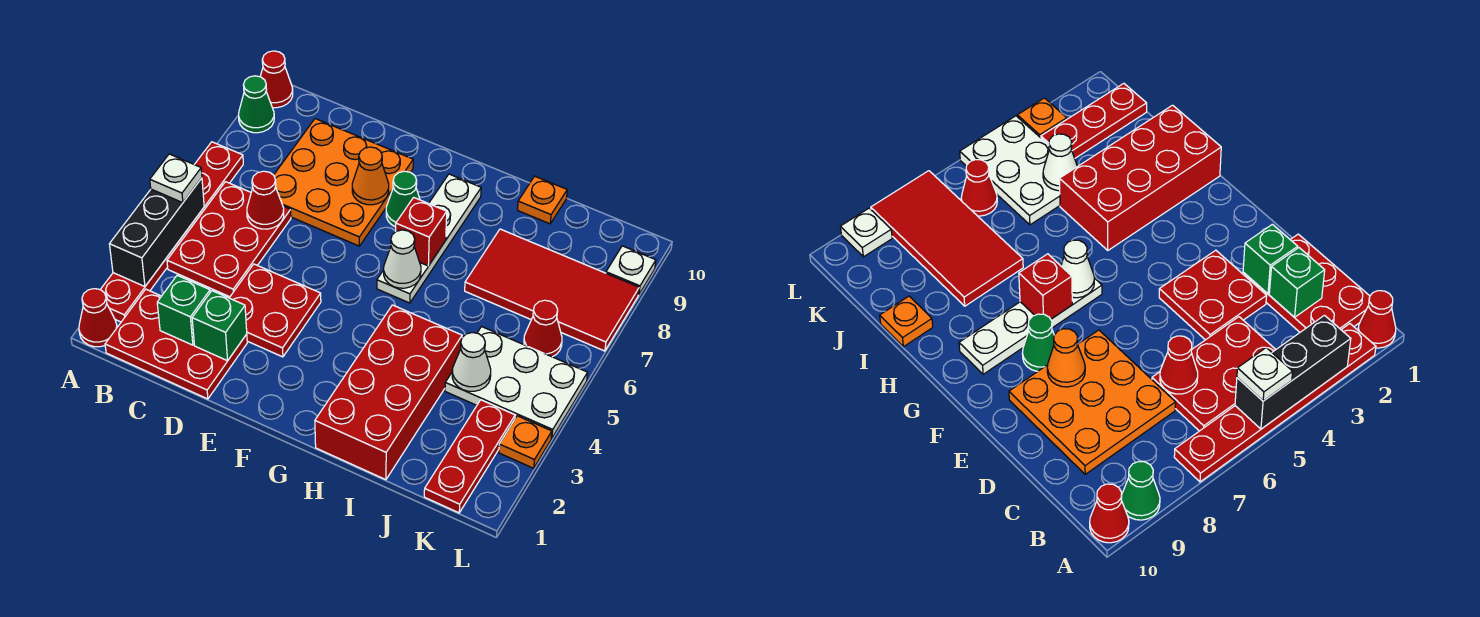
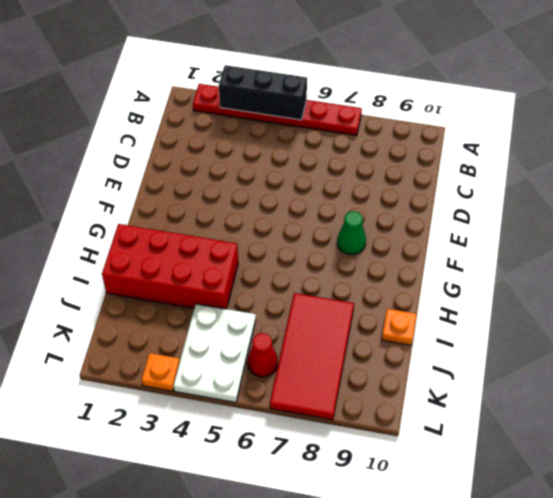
none -> red 1x1 cone [79,289,117,347]
none -> green 1x1 cone [239,76,274,133]
none -> red 1x1 cone [260,51,293,108]

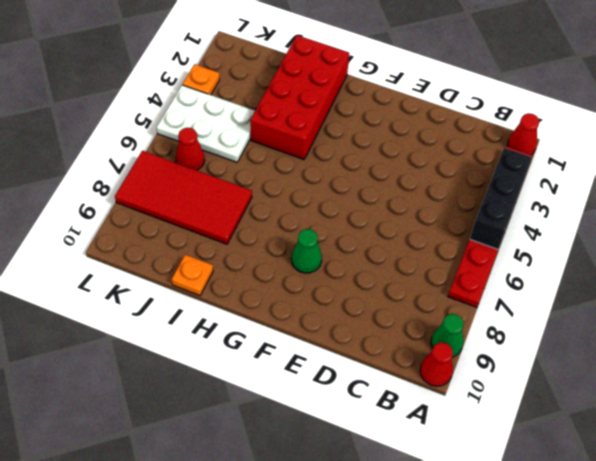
none -> red 2x3 plate [105,289,247,399]
none -> red 2x3 plate [167,182,291,297]
none -> orange 3x3 plate [274,119,413,246]

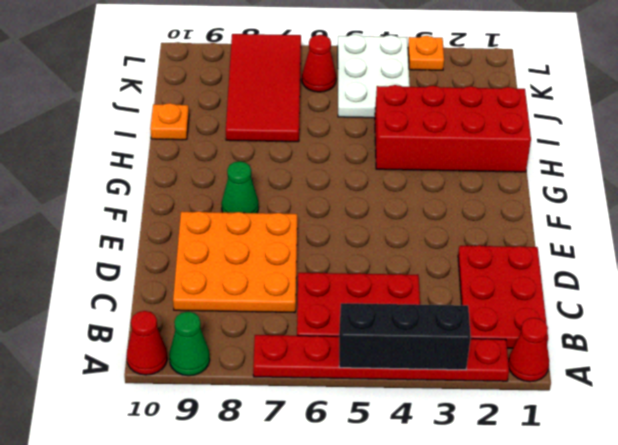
none -> red 2x2 plate [230,264,321,357]
none -> white 1x4 plate [377,174,481,303]
none -> red 1x3 plate [424,400,515,513]

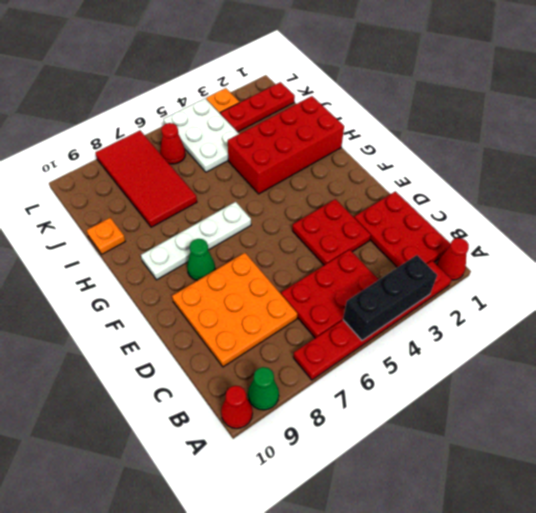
none -> white 1x1 plate [606,246,656,295]
none -> green 1x1 brick [157,275,210,345]
none -> red 1x1 cone [247,171,284,229]

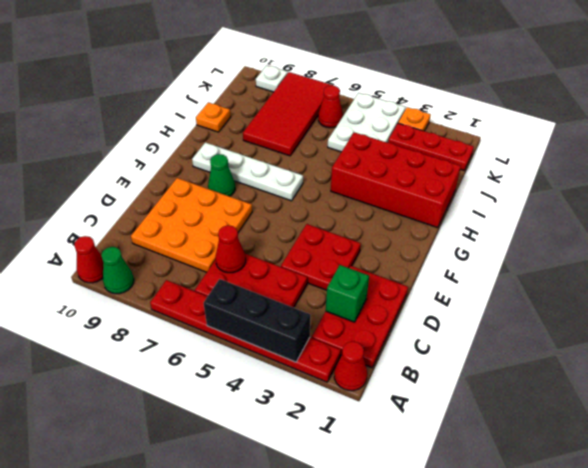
none -> green 1x1 brick [192,291,247,361]
none -> orange 1x1 cone [352,147,389,205]
none -> white 1x1 cone [384,230,421,288]

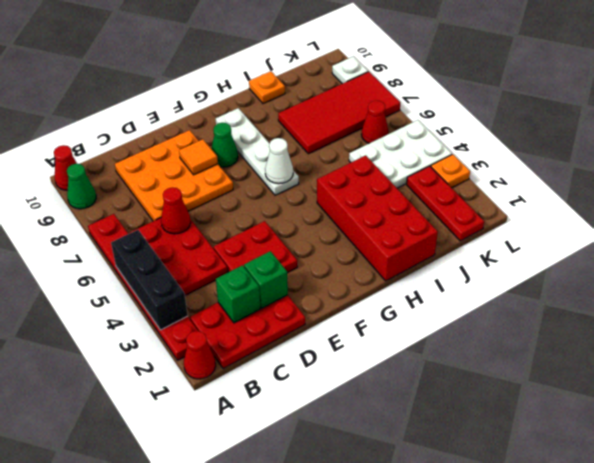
orange 1x1 tile [179,139,218,175] -> orange 1x1 cone [352,147,389,205]
none -> red 1x1 brick [396,197,447,266]
none -> white 1x1 cone [452,333,491,391]
none -> white 1x1 plate [150,154,202,203]

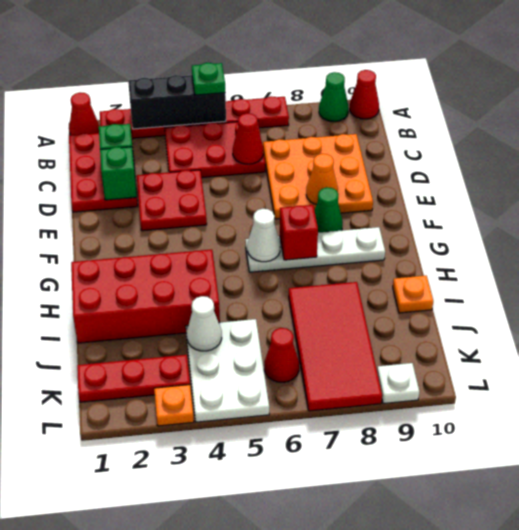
green 1x1 plate [192,63,225,95] -> white 1x1 plate [150,154,202,203]

